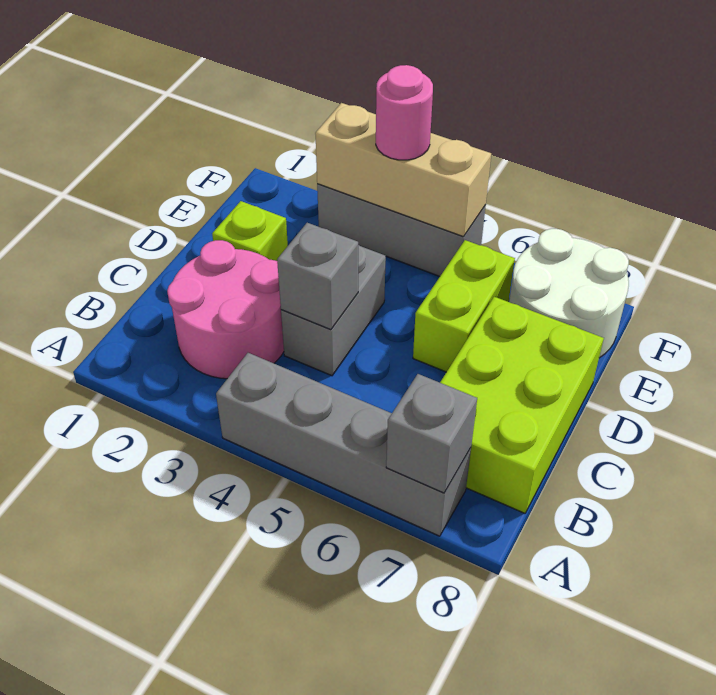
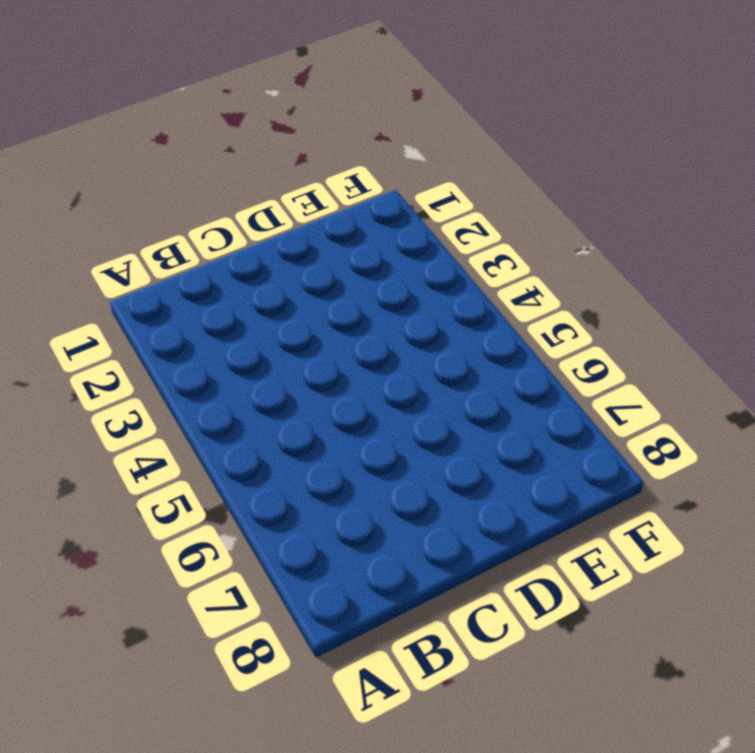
none -> grey 1x4 brick [216,353,471,536]
none -> pink 2x2 round brick [167,240,284,379]
none -> lime 2x3 brick [440,297,604,513]

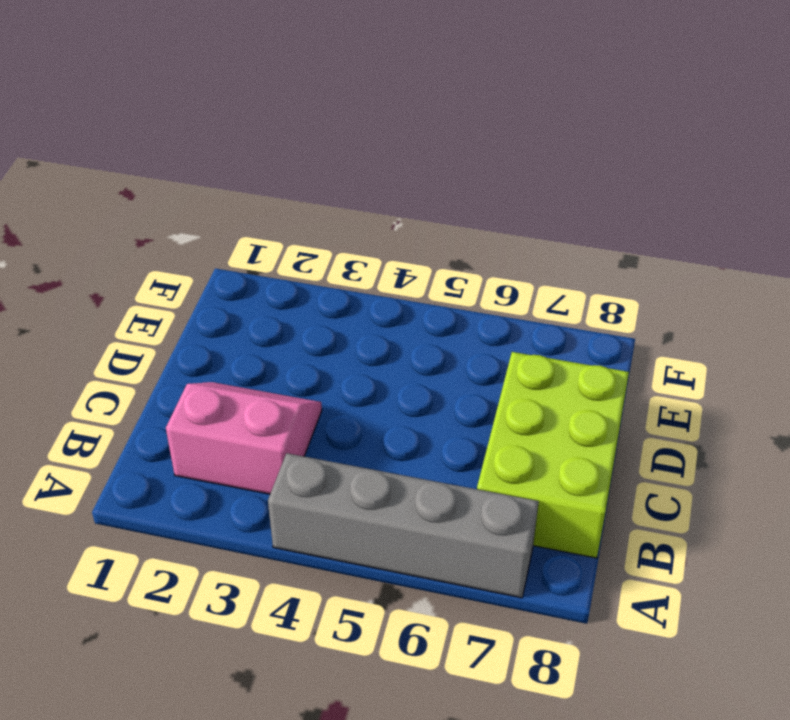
pink 2x2 slope [166,382,322,494] -> pink 2x2 round brick [167,240,284,379]
none -> grey 1x2 brick [281,245,386,376]
none -> lime 1x1 brick [212,201,288,261]
none -> lime 1x2 brick [413,240,515,372]

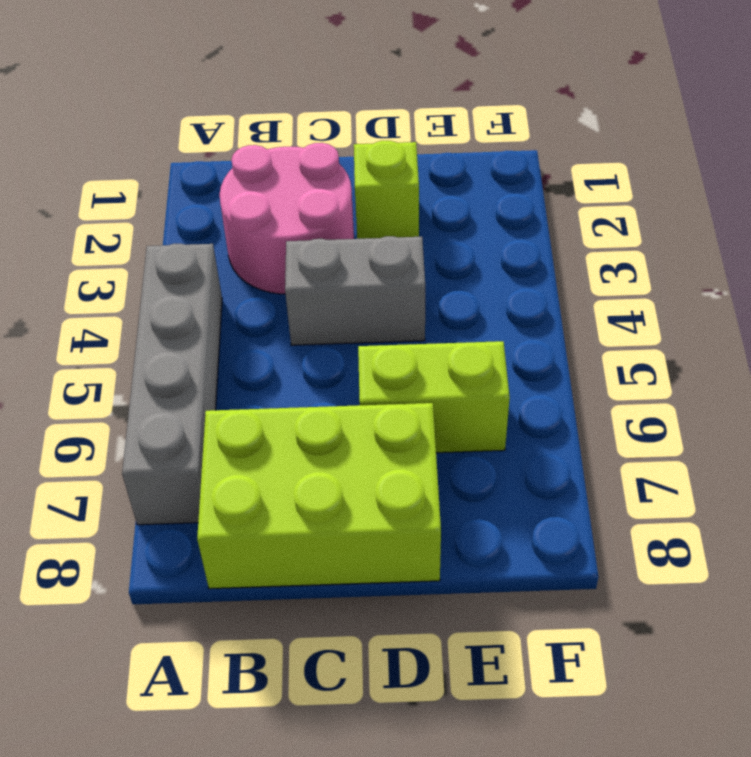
none -> white 2x2 round brick [509,229,629,358]
none -> grey 1x3 brick [317,184,486,276]
none -> grey 1x1 brick [386,374,477,493]

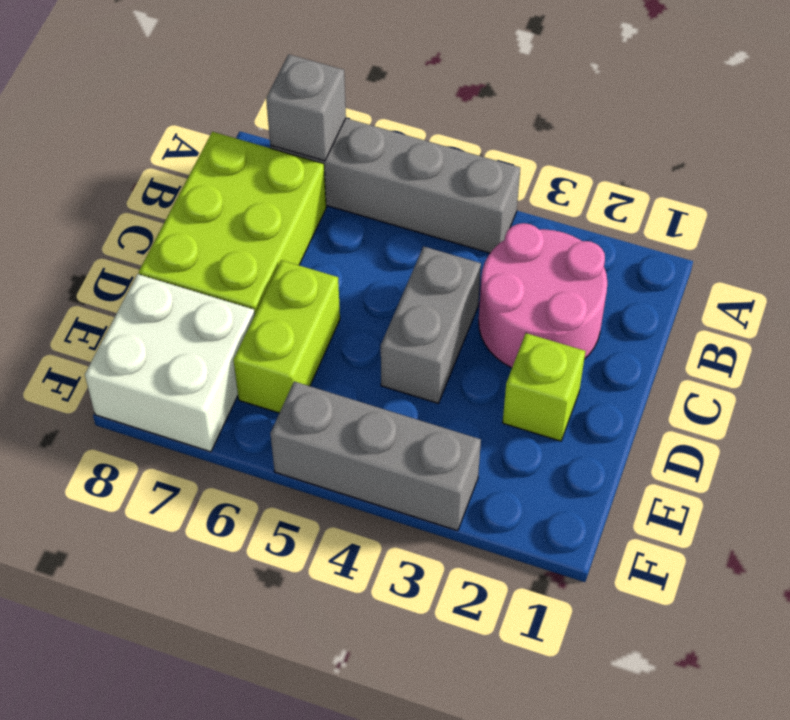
white 2x2 brick [85,274,255,452] -> white 2x2 round brick [509,229,629,358]
none -> grey 1x1 brick [277,223,358,330]
none -> tan 1x3 brick [315,103,491,237]
none -> pink 1x1 round brick [376,65,433,160]

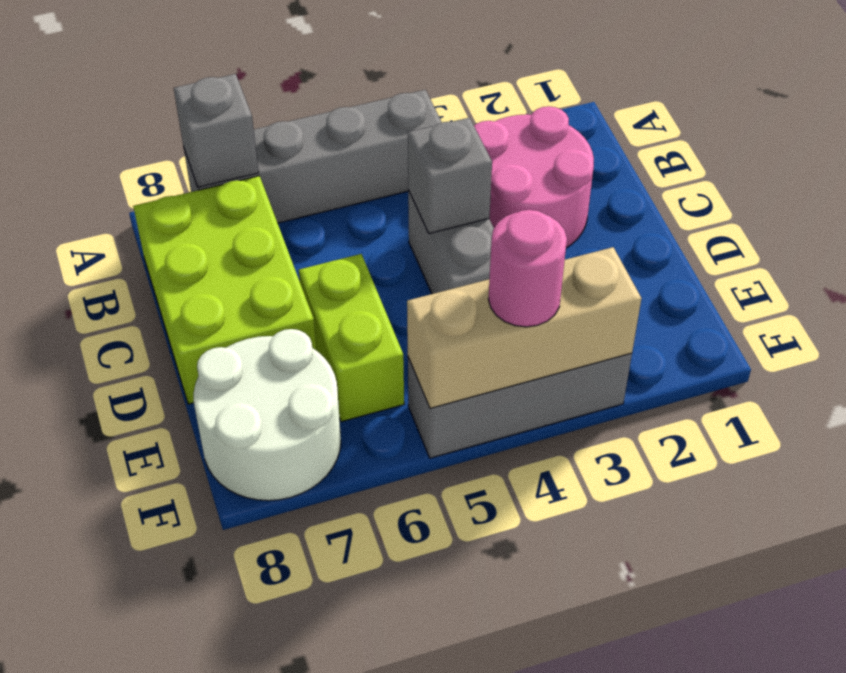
none -> lime 1x1 brick [212,201,288,261]

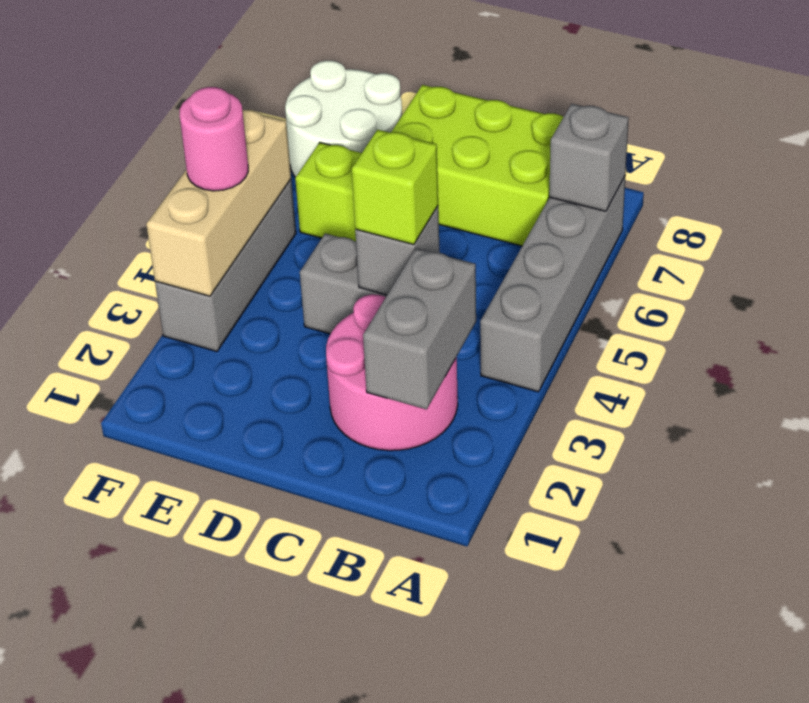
grey 1x2 brick [363,248,476,409] -> none
lime 1x1 brick [352,130,438,245] -> lime 1x1 brick moved to [212,201,288,261]

